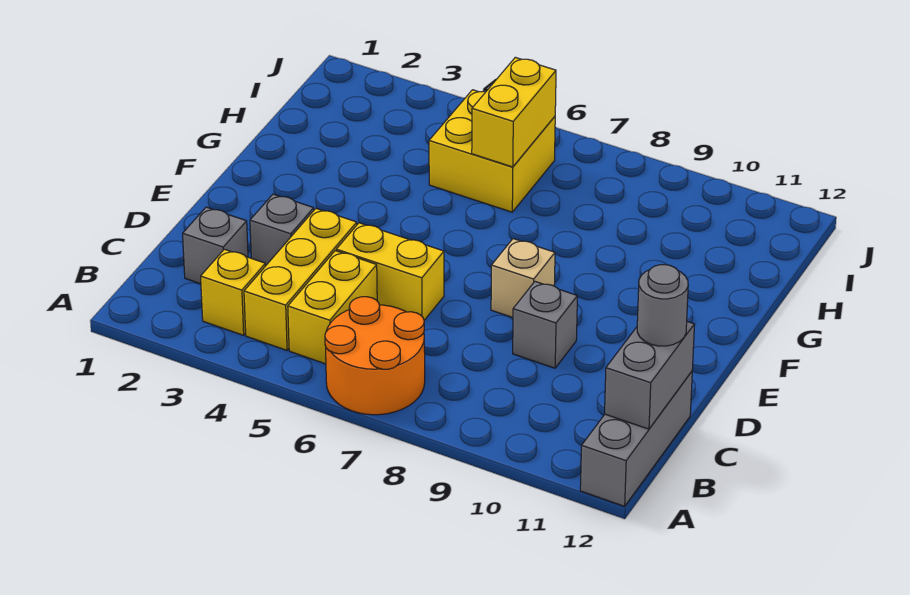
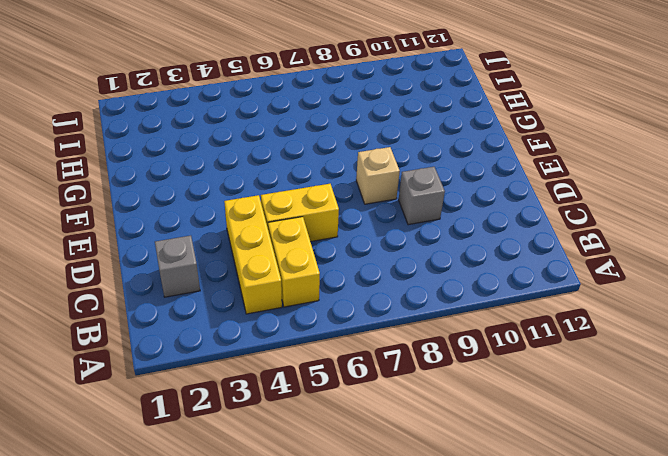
none -> orange 2x2 round brick [325,297,425,415]
none -> grey 1x3 brick [580,372,692,506]
none -> yellow 1x1 brick [201,249,265,335]

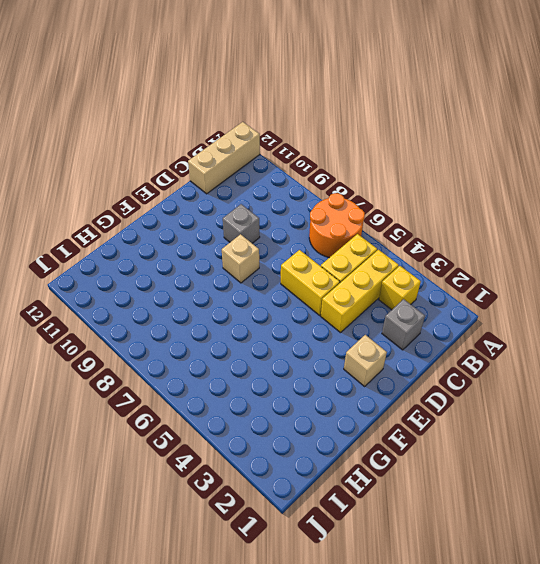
tan 1x3 brick [188,122,260,194] -> grey 1x3 brick [580,372,692,506]
tan 1x1 brick [344,335,387,386] -> none
none -> grey 1x1 brick [250,194,314,266]
none -> yellow 2x2 brick [429,90,555,212]
none -> grey 1x2 brick [605,322,695,429]

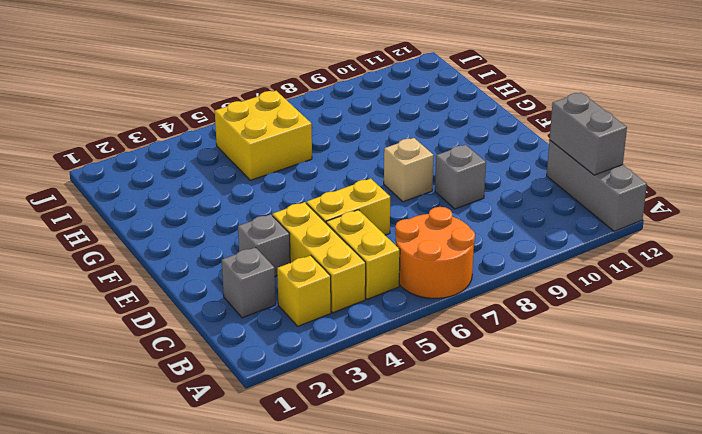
none -> yellow 1x2 brick [472,57,556,167]
none -> grey 1x1 round brick [637,265,688,346]

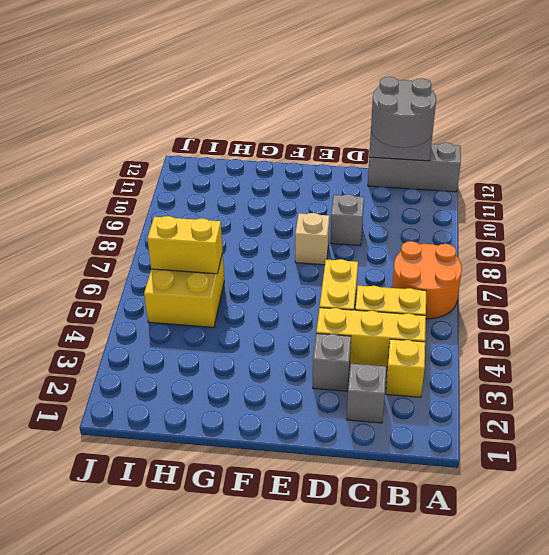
grey 2x2 round brick [371,77,436,148] -> grey 1x1 round brick [637,265,688,346]

